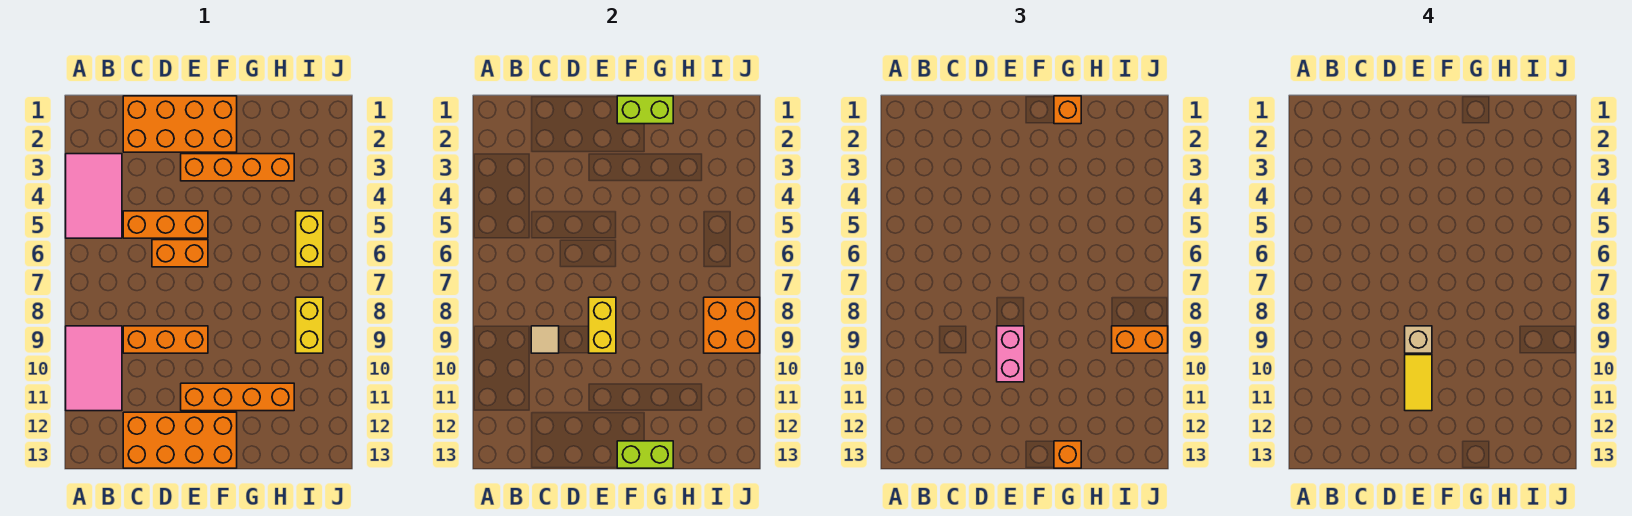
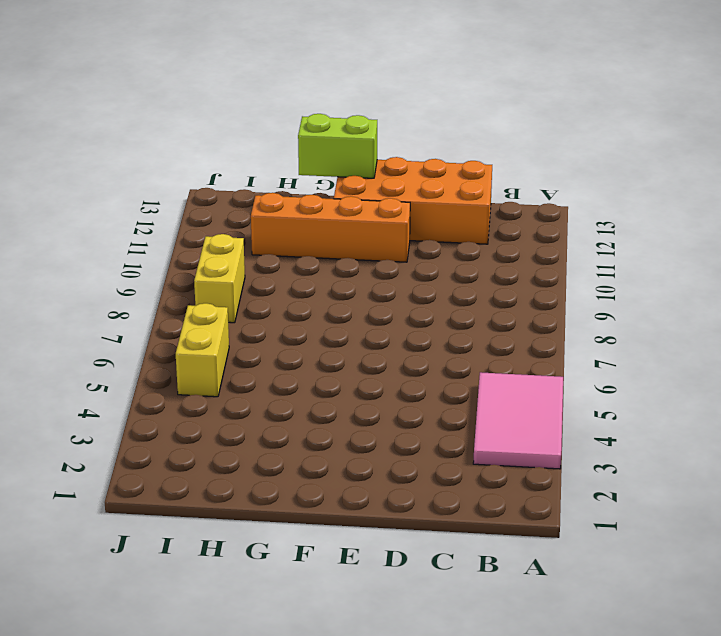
none -> pink 2x3 tile [66,326,122,411]
none -> orange 2x4 brick [123,96,237,152]
none -> orange 1x3 brick [123,211,208,238]

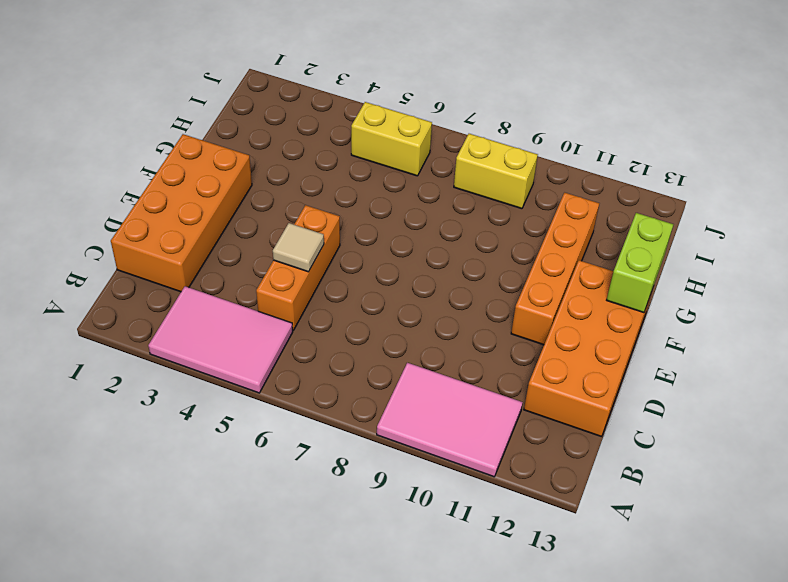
tan 1x1 tile [273,223,324,272] -> tan 1x1 tile moved to [531,326,559,353]
none -> orange 1x3 brick [123,326,208,353]
none -> orange 1x2 brick [152,240,208,267]
none -> orange 1x4 brick [181,154,294,181]

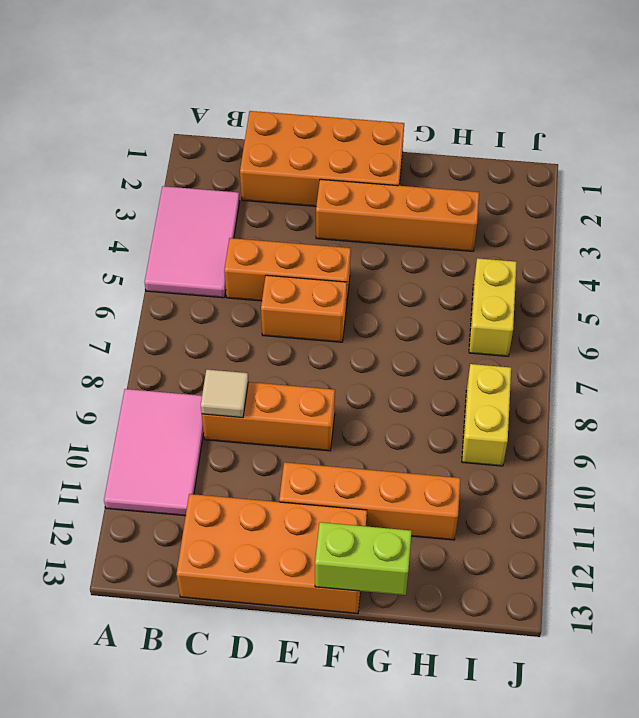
none -> yellow 1x2 brick [589,297,616,353]
none -> lime 1x2 brick [617,96,673,124]
none -> orange 2x2 brick [704,297,760,353]

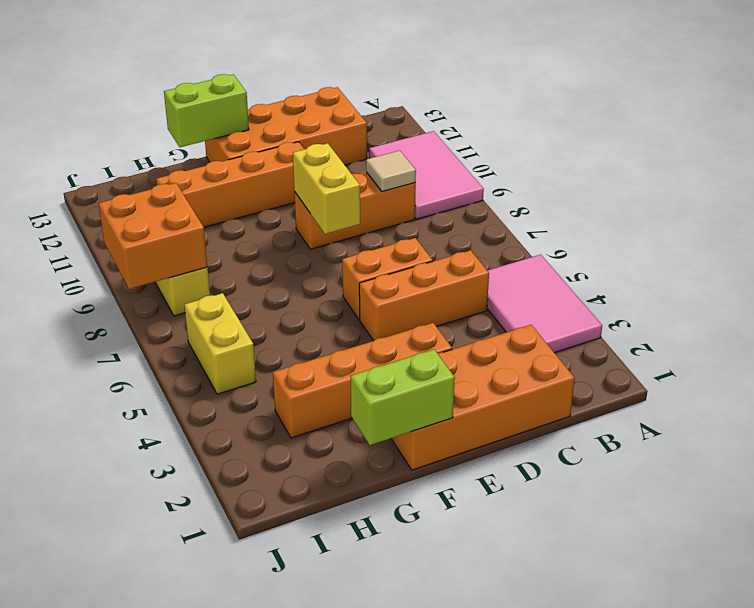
none -> pink 1x2 brick [997,326,1024,382]
none -> orange 1x1 brick [1054,96,1081,124]
none -> orange 1x1 brick [1054,441,1081,468]

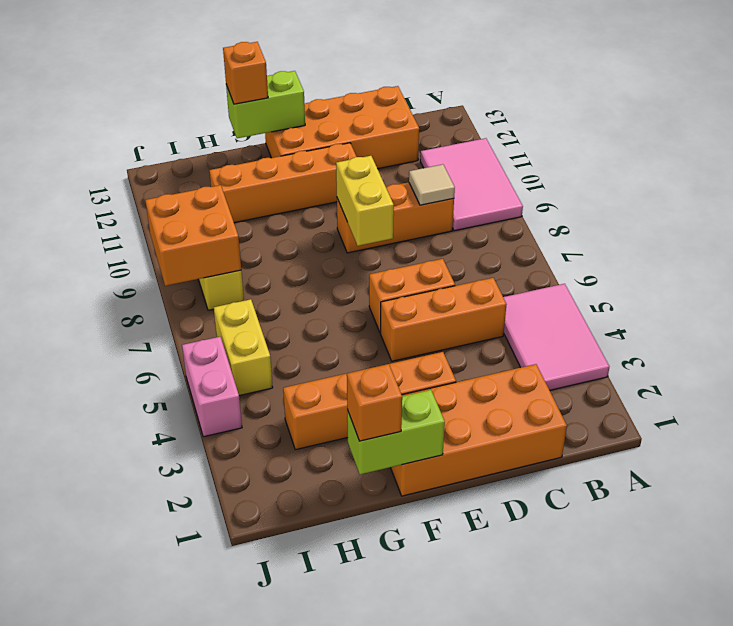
pink 1x2 brick [182,337,242,437] -> pink 1x2 brick moved to [997,326,1024,382]
none -> orange 1x2 brick [1112,326,1168,353]
none -> tan 1x1 brick [1405,326,1432,353]
none -> yellow 1x2 tile [1405,355,1432,411]

